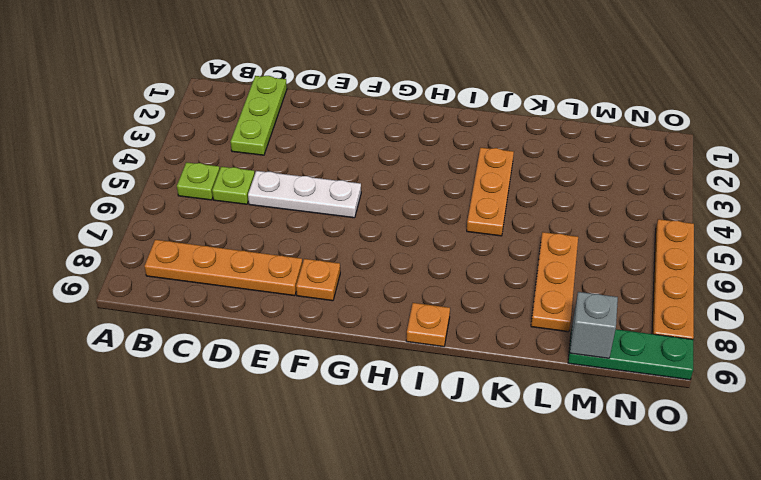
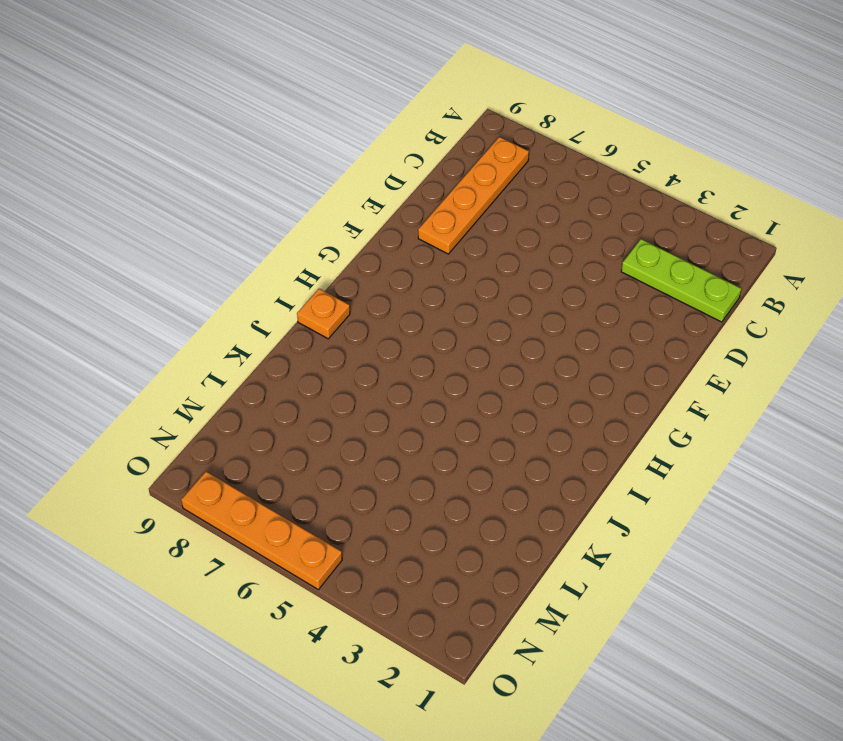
none -> lime 1x1 plate [177,162,220,200]
none -> lime 1x1 plate [212,167,255,204]
none -> white 1x3 plate [248,171,361,218]

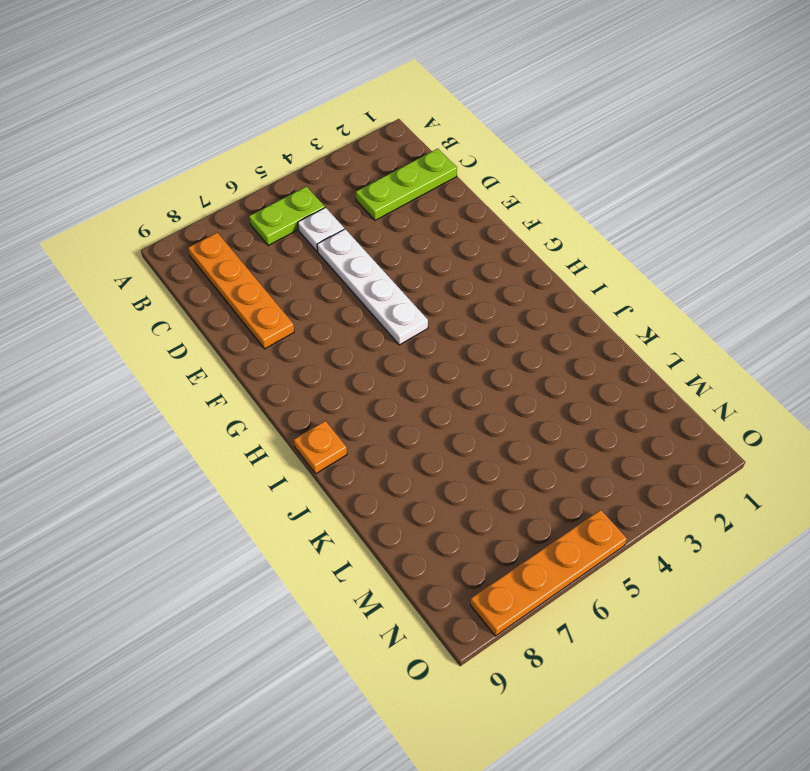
lime 1x2 plate [249,187,325,246] -> lime 1x1 plate [177,162,220,200]
white 1x1 plate [298,208,344,252] -> lime 1x1 plate [212,167,255,204]
white 1x4 plate [317,229,428,345] -> white 1x3 plate [248,171,361,218]
none -> orange 1x1 plate [296,259,340,301]
none -> orange 1x3 plate [467,148,514,236]
none -> orange 1x3 plate [531,232,578,332]

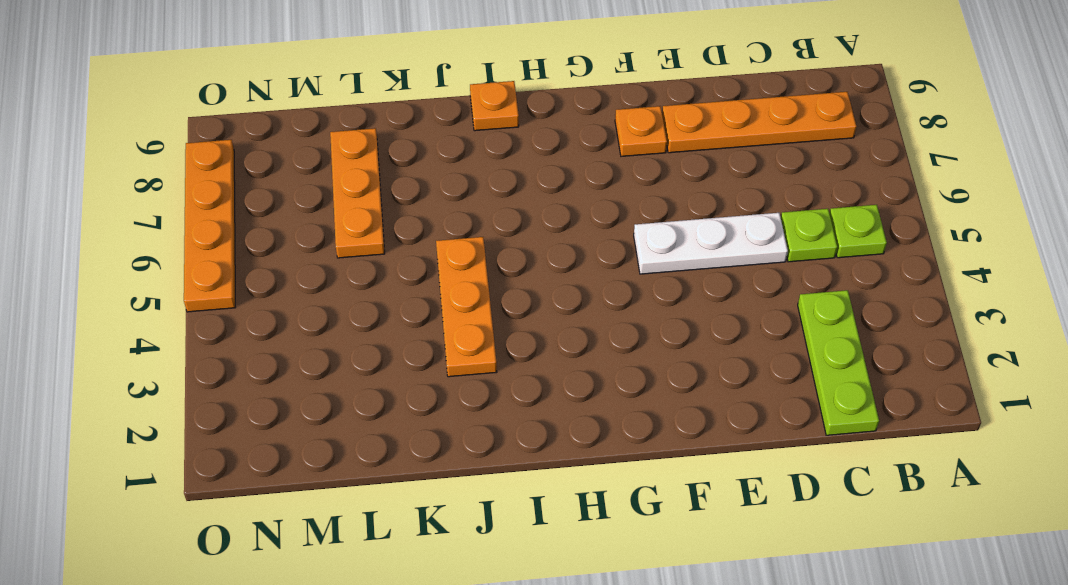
none -> green 1x3 plate [568,329,693,380]
none -> grey 1x1 brick [570,292,618,358]

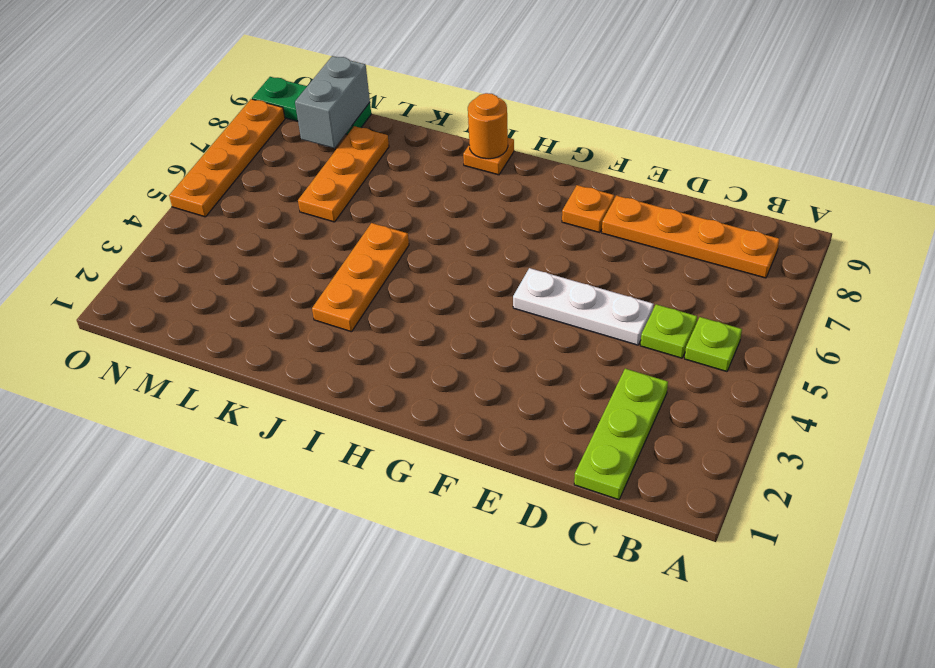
orange 1x1 round brick [468,93,508,159] -> none
grey 1x2 brick [295,56,370,148] -> grey 1x1 brick [570,292,618,358]

